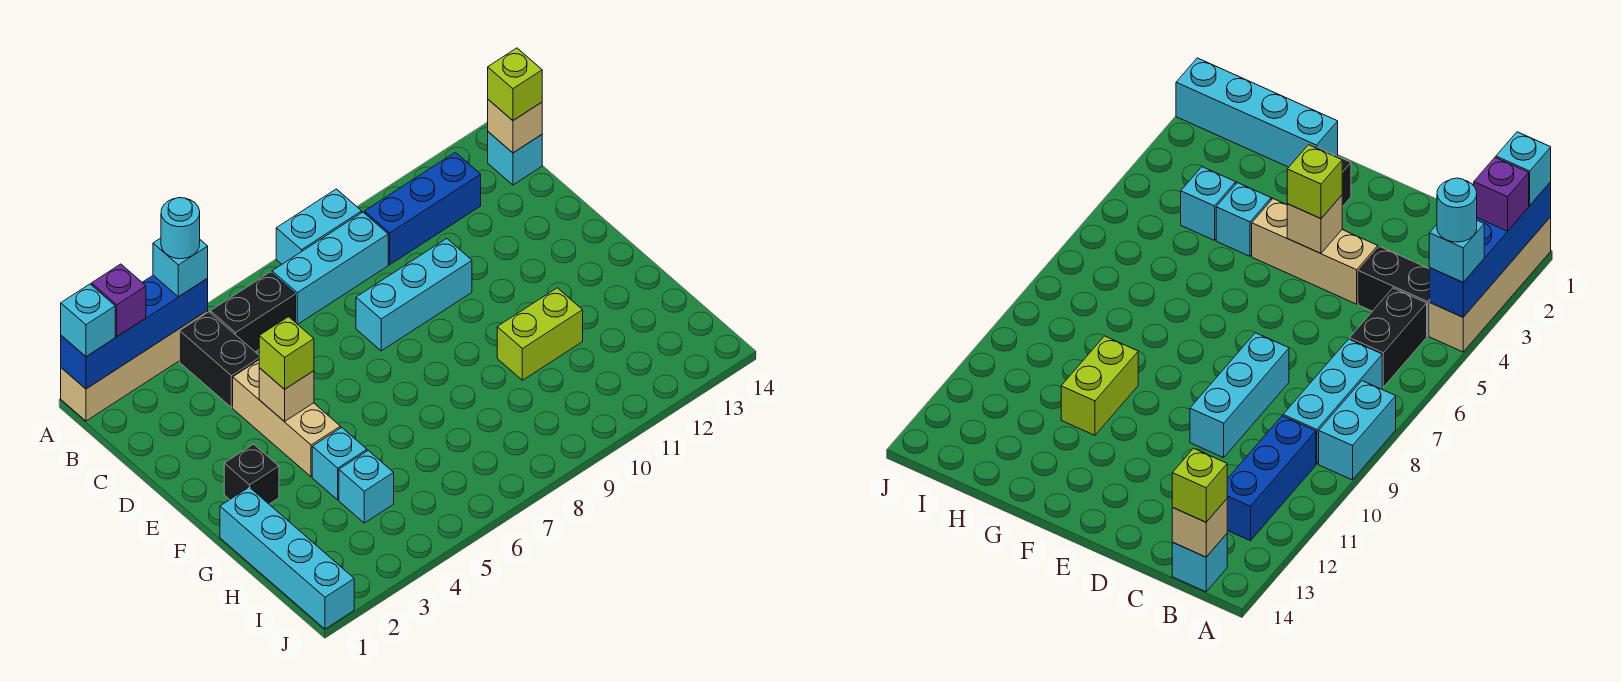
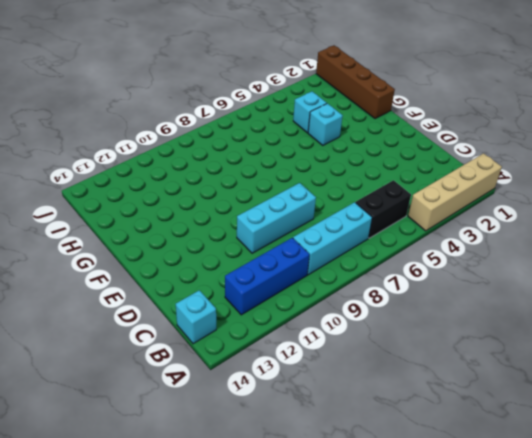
brown 1x4 brick [316,45,395,119] -> cyan 1x4 brick [220,487,354,629]
none -> cyan 1x2 brick [276,189,362,264]
none -> black 1x2 brick [180,312,259,407]
none -> tan 1x3 brick [233,360,340,477]

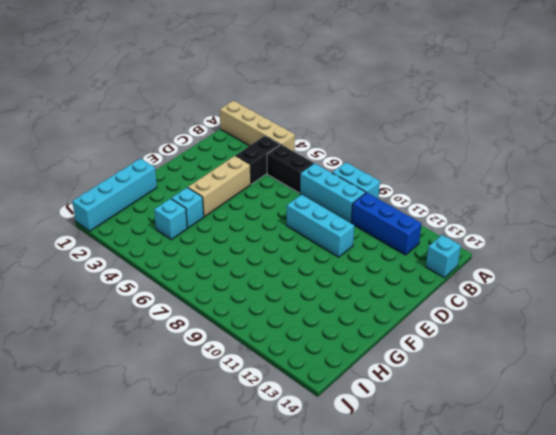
none -> black 1x1 brick [224,444,279,504]
none -> lime 1x2 brick [497,288,583,380]
none -> blue 1x4 brick [61,275,208,389]

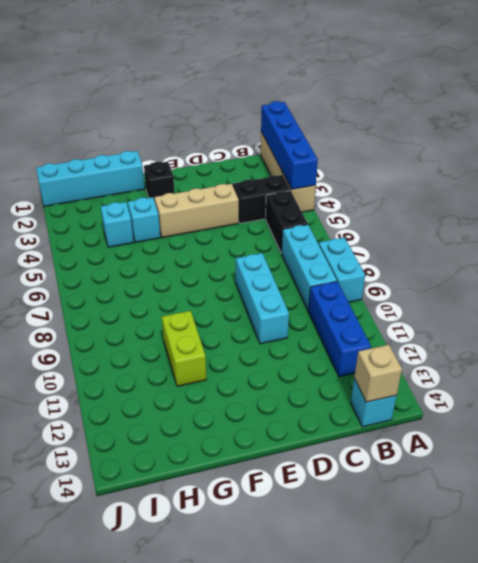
none -> tan 1x1 brick [259,368,314,422]
none -> cyan 1x1 brick [61,284,115,357]
none -> purple 1x1 brick [91,264,146,336]

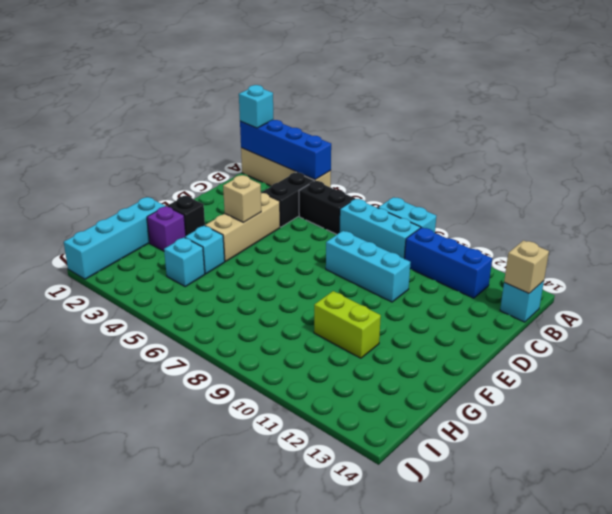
purple 1x1 brick [147,207,186,251] -> purple 1x1 brick moved to [91,264,146,336]
none -> cyan 1x1 brick [153,238,208,297]
none -> lime 1x1 brick [488,48,542,120]
none -> lime 1x1 brick [259,317,314,389]

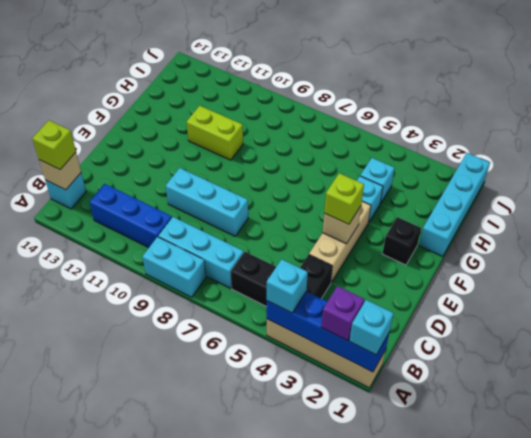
none -> cyan 1x1 round brick [161,198,200,259]

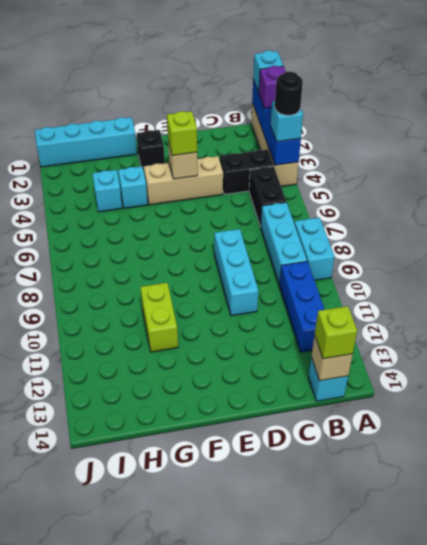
black 1x1 round brick [275,72,303,115] -> cyan 1x1 round brick [161,198,200,259]

